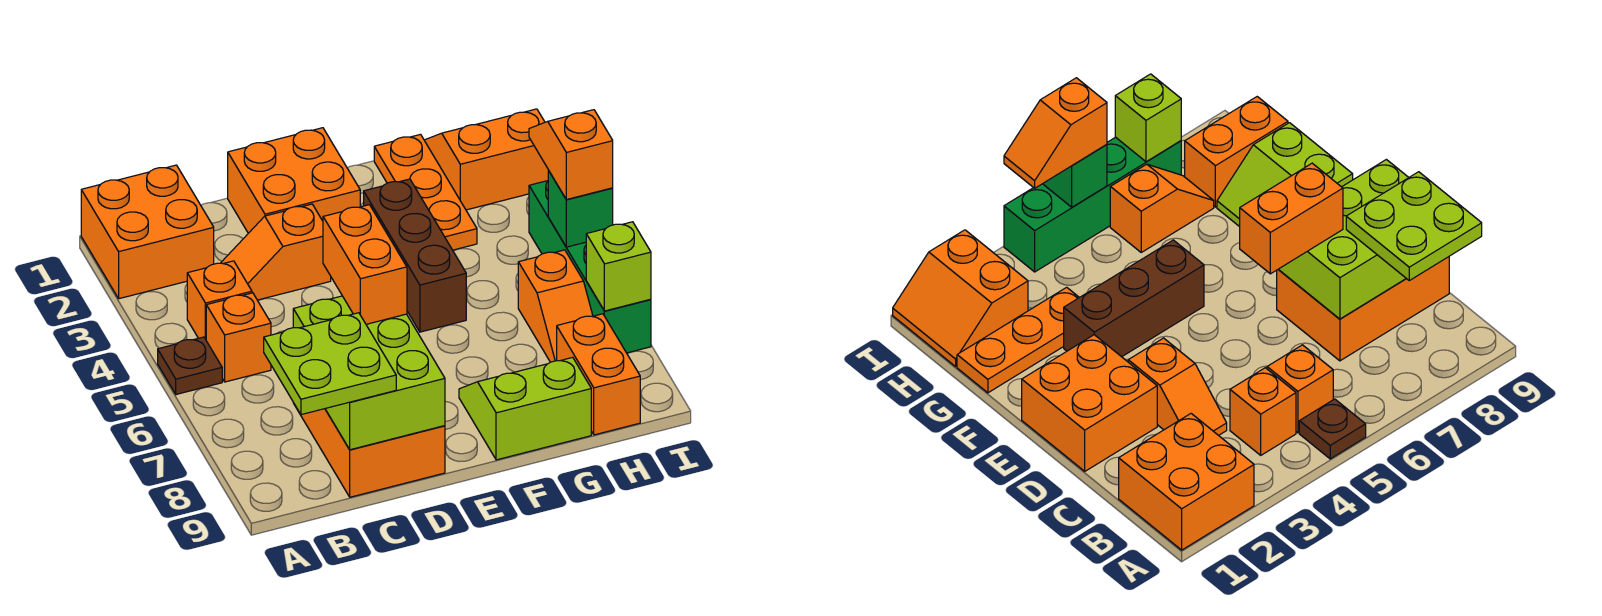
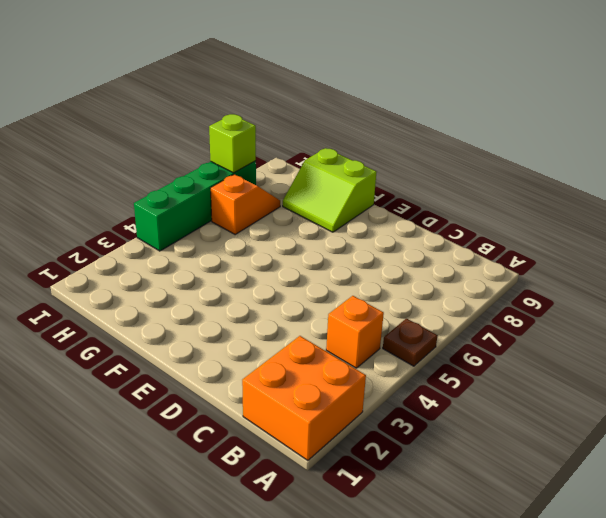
none -> orange 1x1 brick [206,293,271,382]
none -> orange 1x2 slope [221,204,331,300]
none -> orange 2x3 brick [294,404,445,497]

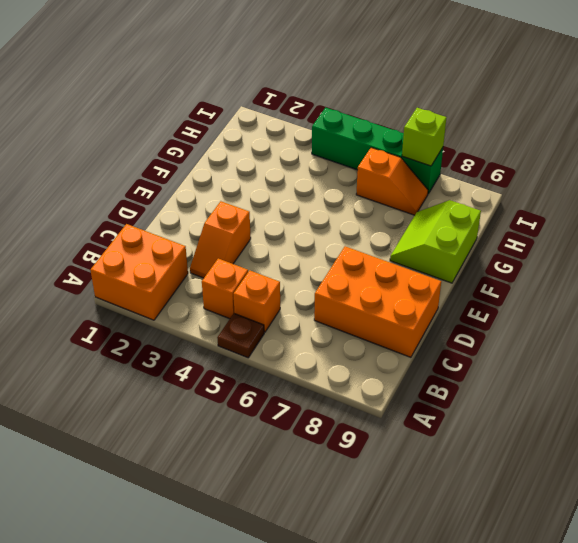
none -> orange 2x2 brick [228,128,360,233]
none -> brown 1x3 brick [364,179,466,332]
none -> orange 1x3 plate [374,134,477,250]

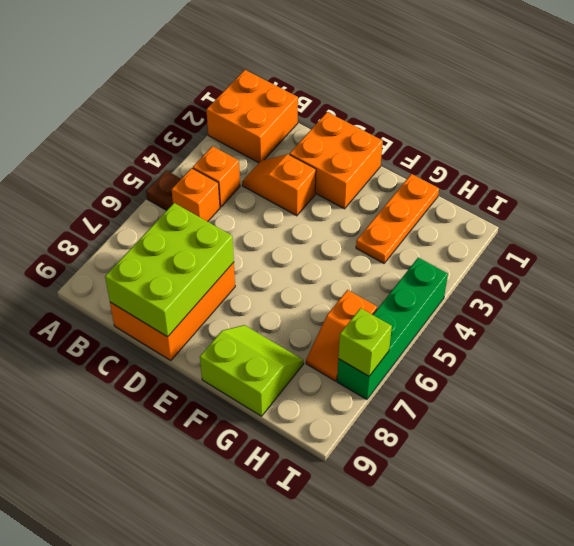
none -> brown 1x3 brick [364,179,466,332]
none -> orange 2x2 slope [424,109,548,210]
none -> orange 1x2 brick [557,314,640,435]

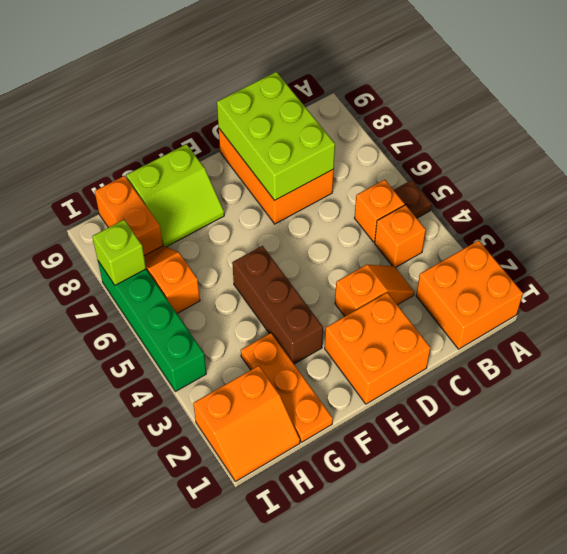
none -> green 1x1 brick [548,170,613,247]
none -> lime 2x2 plate [264,313,396,415]
none -> orange 1x2 brick [323,205,407,324]

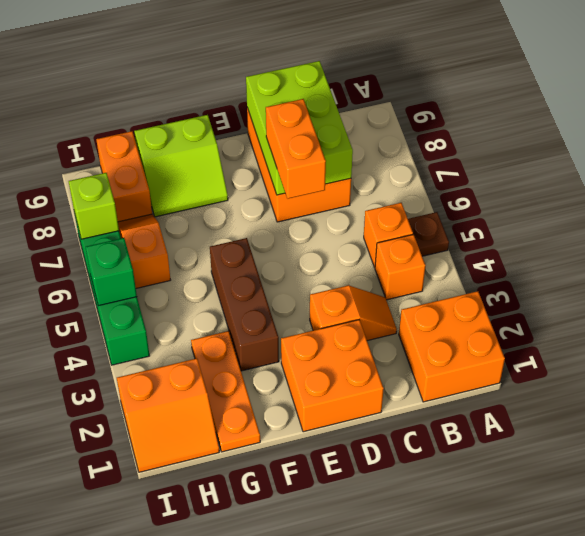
none -> lime 2x2 plate [264,313,396,415]
none -> orange 1x2 slope [529,110,613,200]

